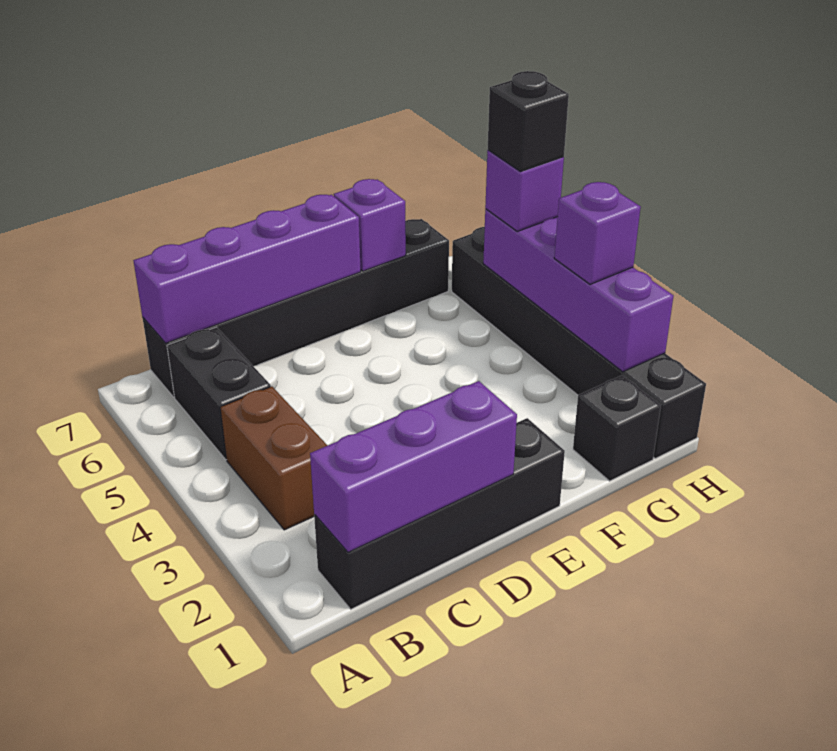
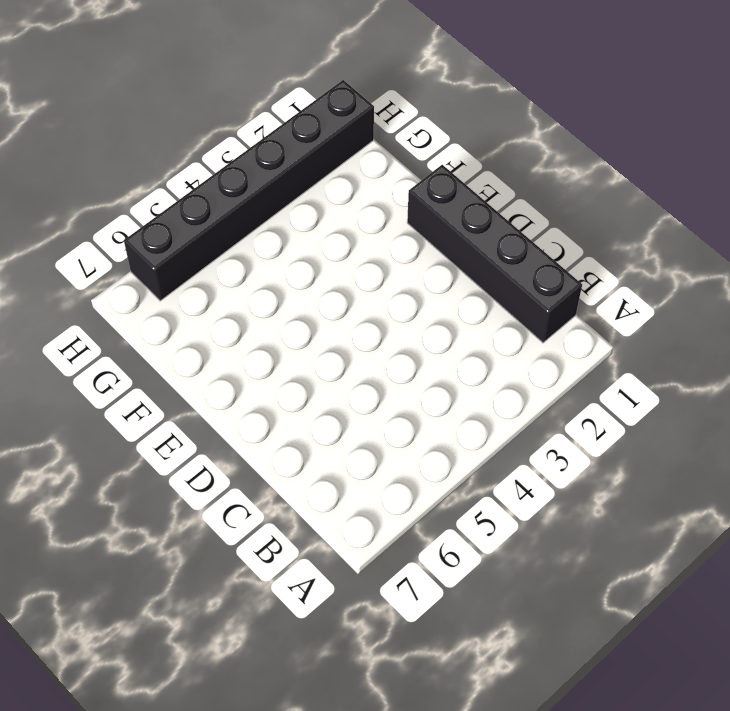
none -> brown 1x2 brick [221,386,328,530]
none -> black 1x2 brick [167,327,271,460]
none -> black 1x6 brick [142,219,449,397]

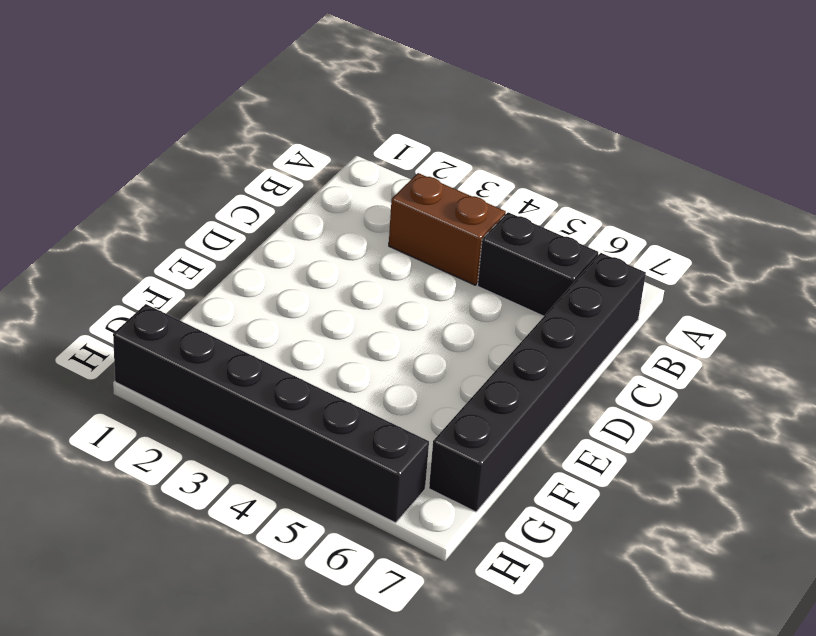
none -> black 1x4 brick [314,418,565,609]
none -> black 1x1 brick [573,375,661,481]
none -> purple 1x3 brick [310,381,517,552]

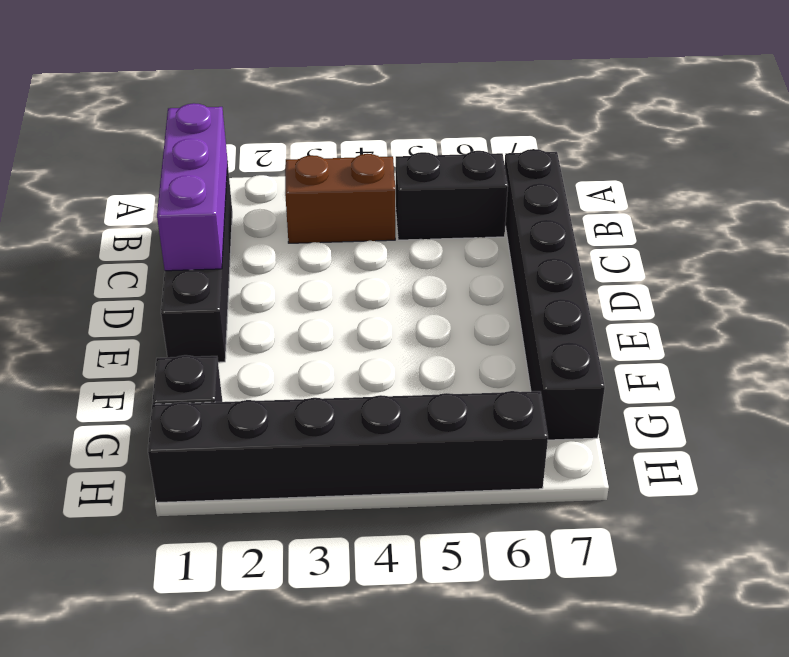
none -> purple 1x4 brick [133,195,361,343]
none -> purple 1x1 brick [334,179,406,271]
none -> purple 1x4 brick [483,209,673,372]

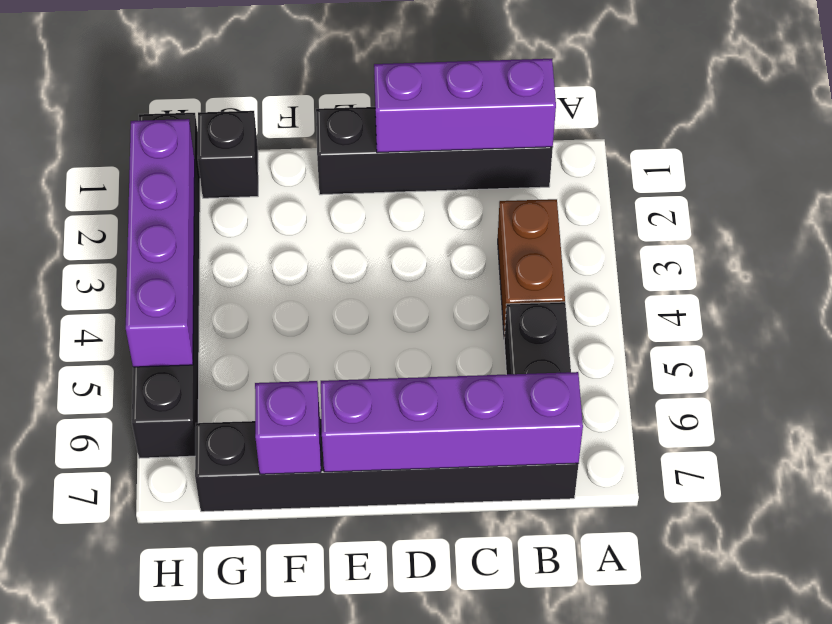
none -> purple 1x1 brick [554,182,641,284]
none -> purple 1x1 brick [485,150,564,231]
none -> black 1x1 brick [488,71,569,171]

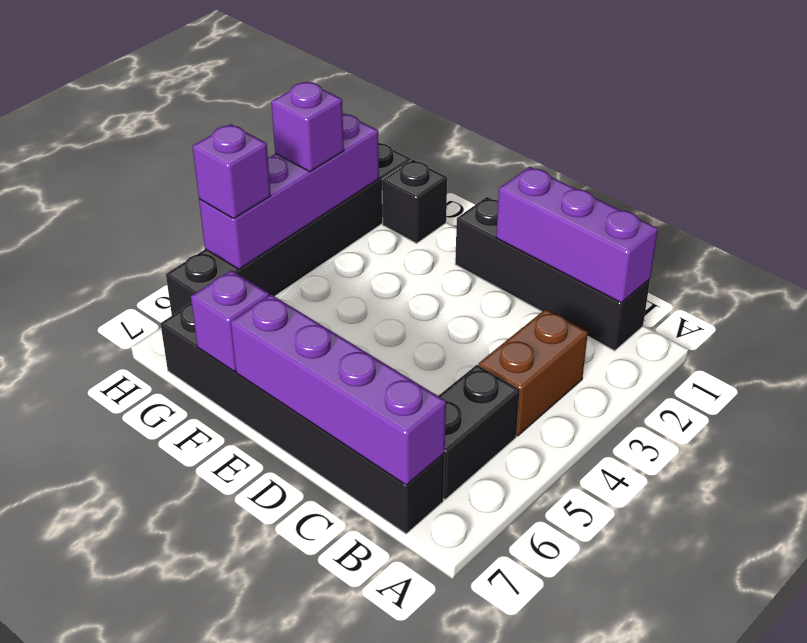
none -> black 1x1 brick [488,71,569,171]

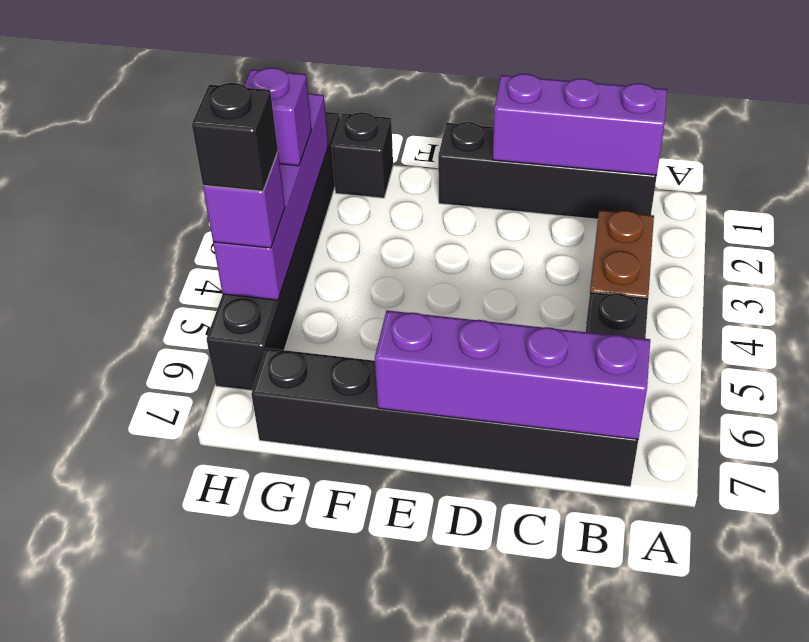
none -> purple 1x1 brick [334,179,406,271]

